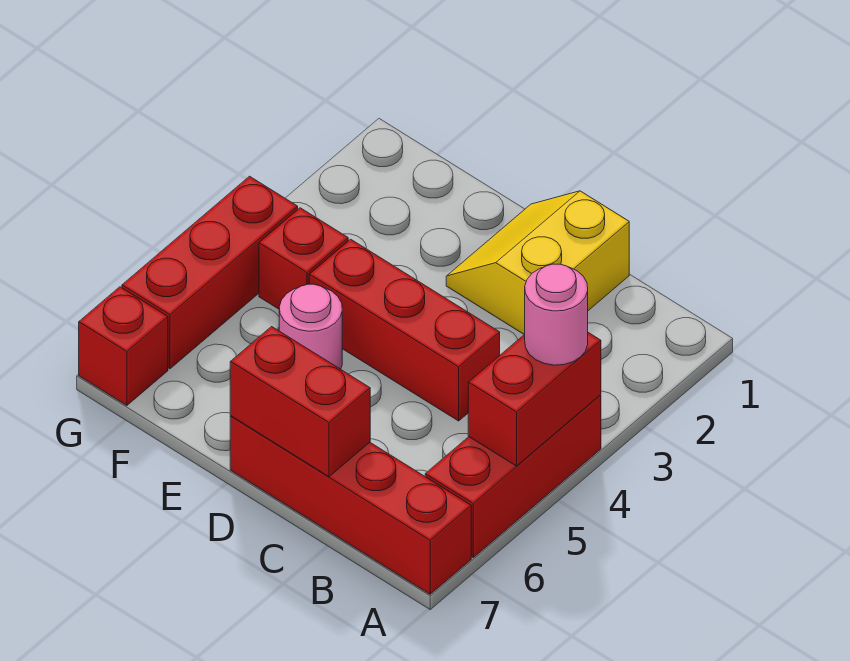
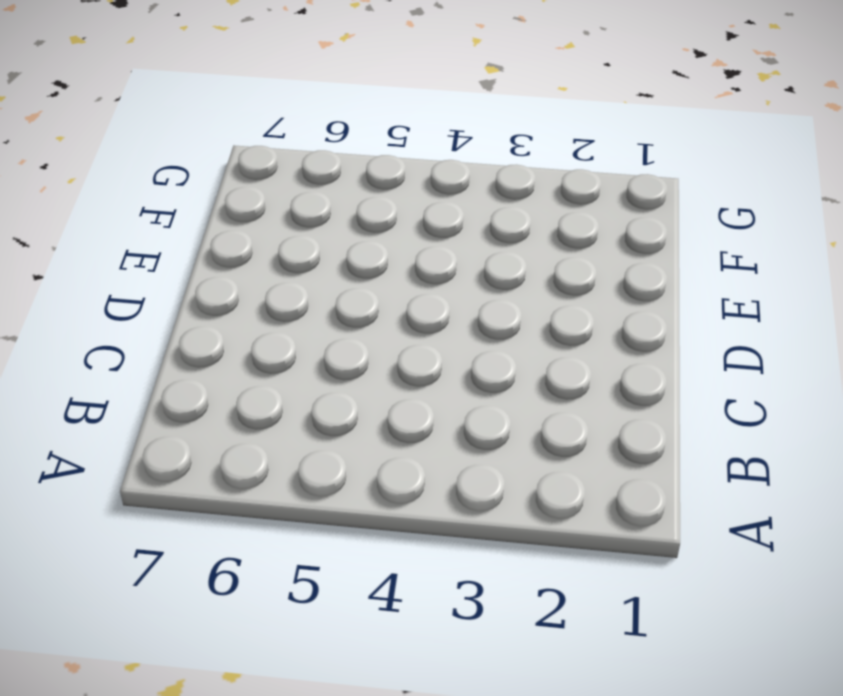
none -> red 1x3 brick [425,395,601,557]
none -> red 1x4 brick [230,416,471,594]

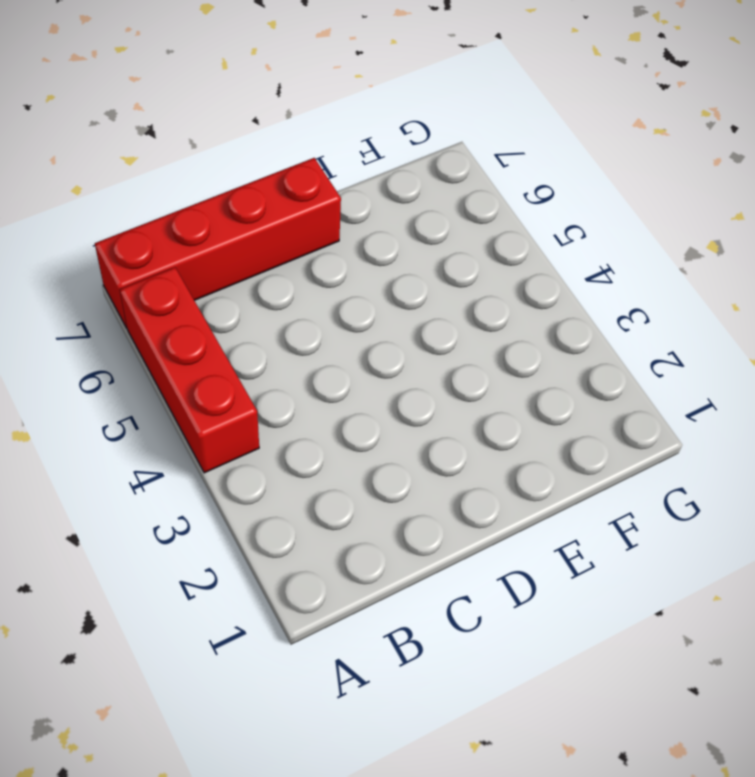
none -> yellow 2x2 slope [446,191,629,334]
none -> red 1x3 brick [309,239,500,421]

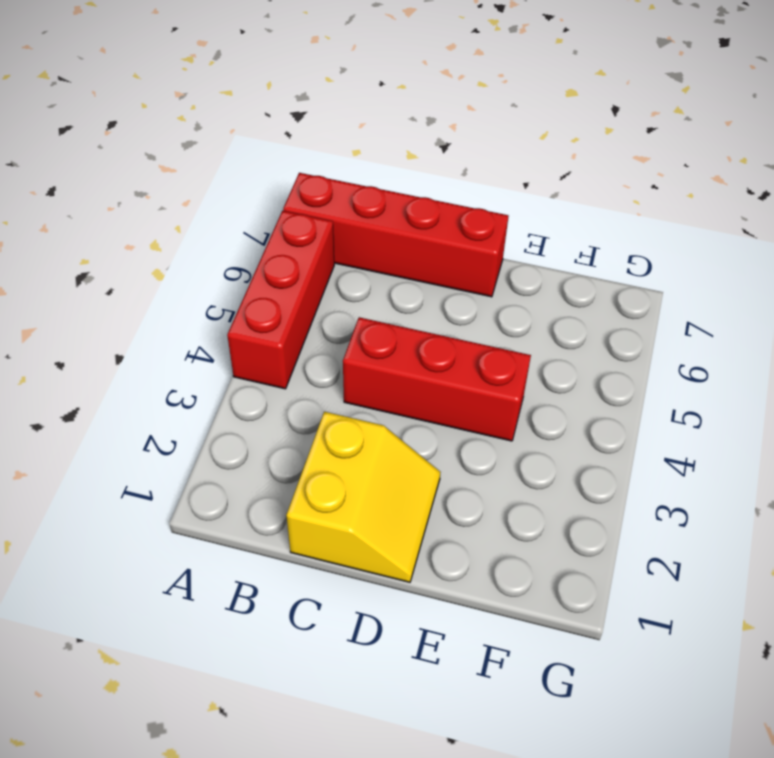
none -> pink 1x1 round brick [279,284,342,369]
none -> red 1x1 brick [259,208,348,309]

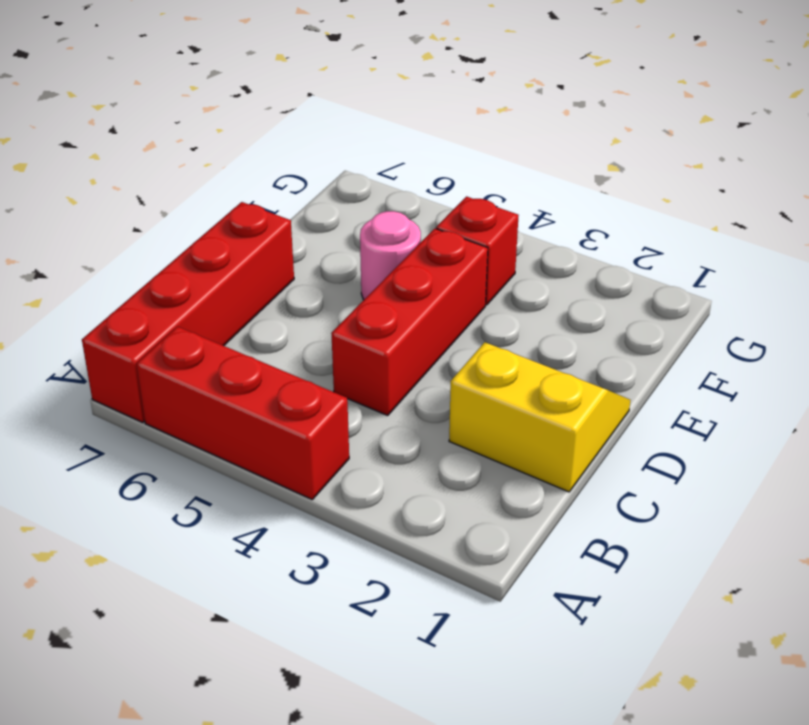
none -> red 1x3 brick [122,176,298,369]
none -> red 1x1 brick [79,287,168,406]

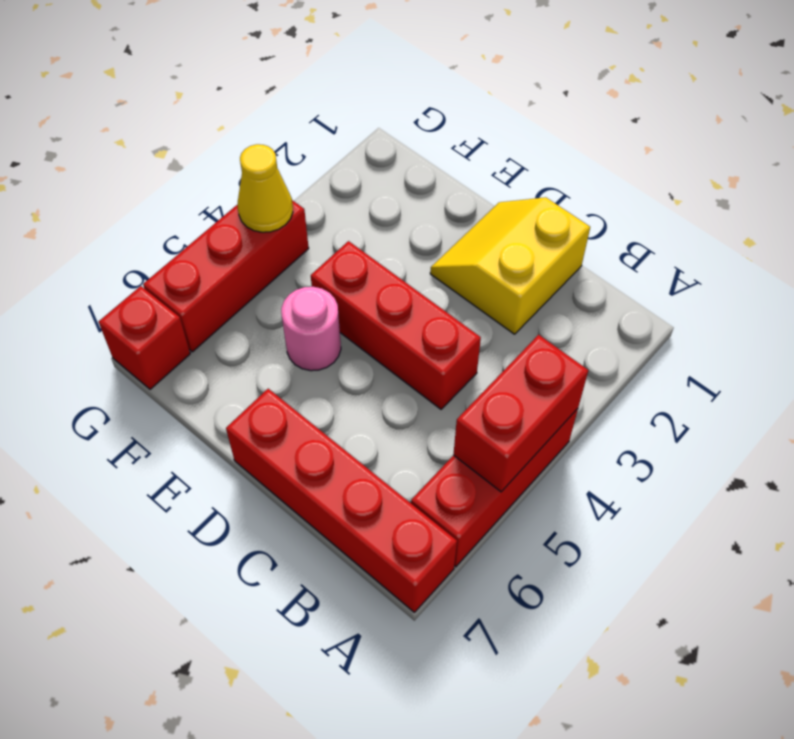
yellow 1x1 cone [238,144,293,232] -> none
none -> red 1x1 brick [259,208,348,309]
none -> red 1x2 brick [230,327,370,477]

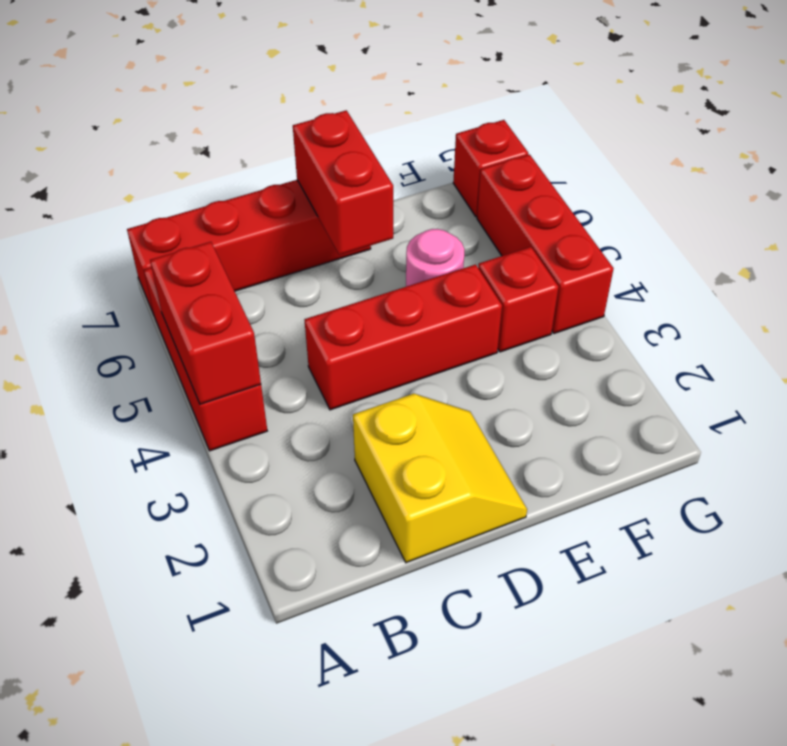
red 1x2 brick [293,110,393,255] -> red 1x2 brick turned to [230,327,370,477]
none -> pink 1x1 round brick [525,264,588,365]

